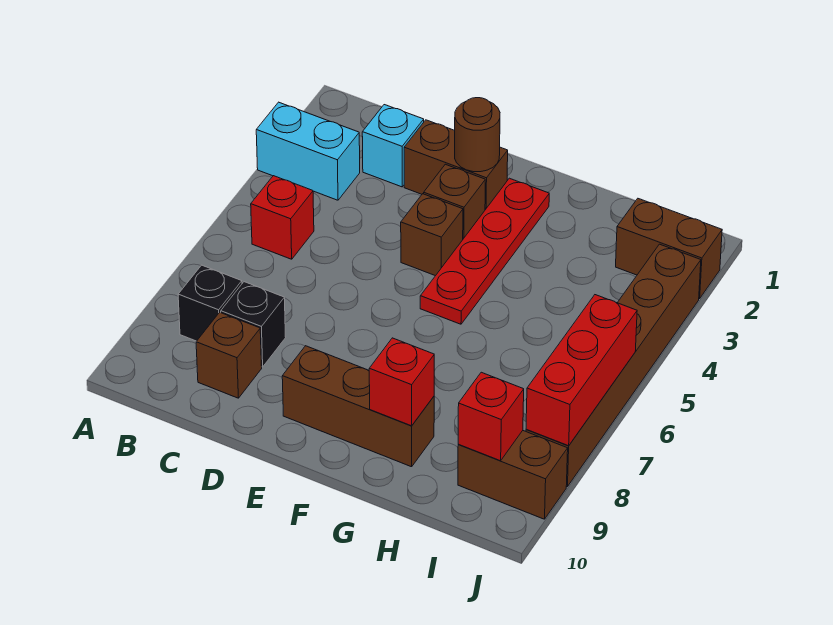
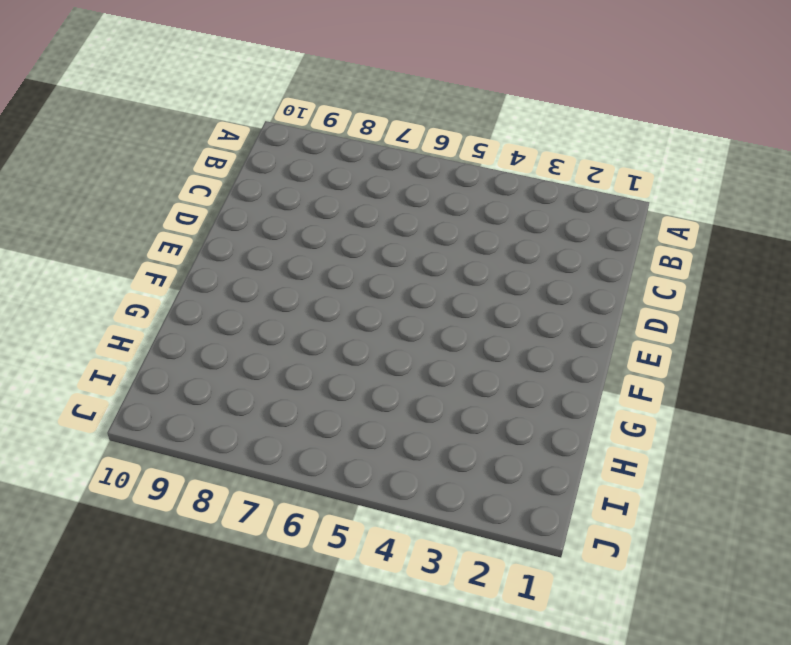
none -> cyan 1x2 brick [256,102,360,200]
none -> red 1x1 brick [251,176,314,259]
none -> black 1x1 brick [178,265,242,341]

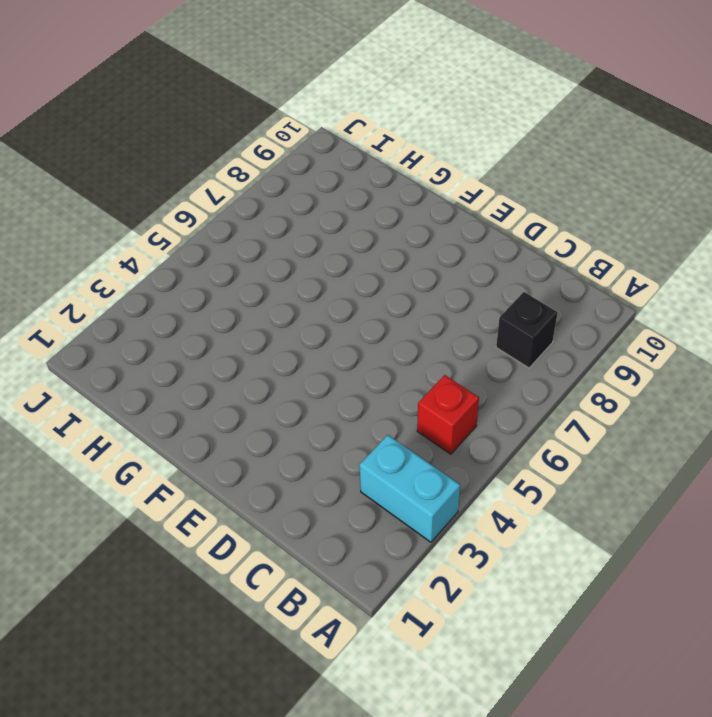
none -> cyan 1x1 brick [362,105,424,187]
none -> black 1x1 brick [221,282,286,367]
none -> brown 1x1 brick [196,312,262,398]

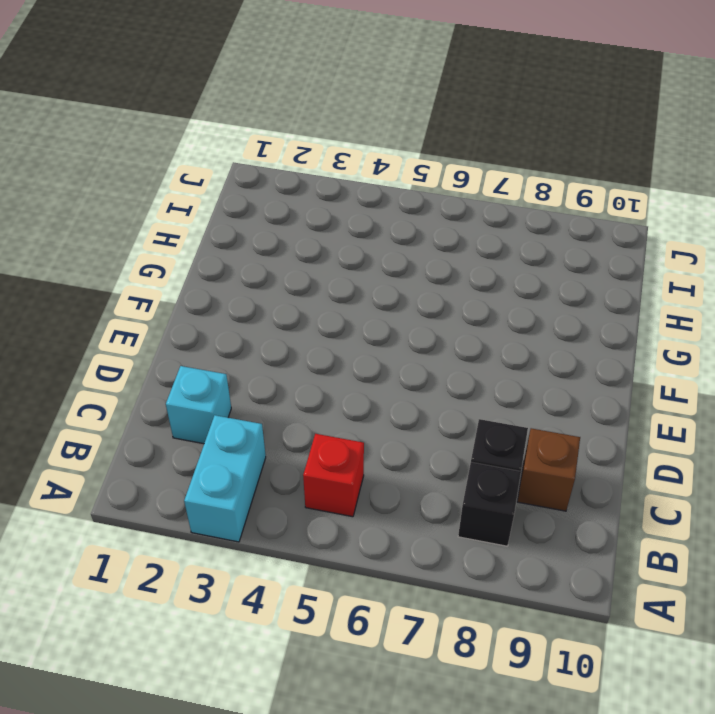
none -> brown 1x2 brick [404,120,508,210]
none -> brown 1x1 brick [424,164,485,239]
none -> brown 1x1 brick [401,194,463,276]

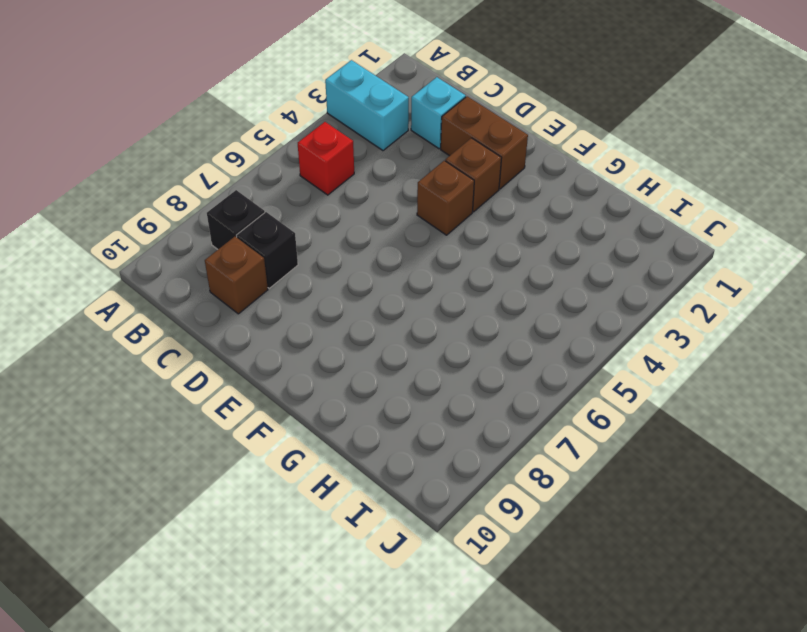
none -> brown 1x3 brick [282,346,434,467]
none -> red 1x4 plate [420,178,549,324]
none -> brown 1x2 brick [616,199,722,299]

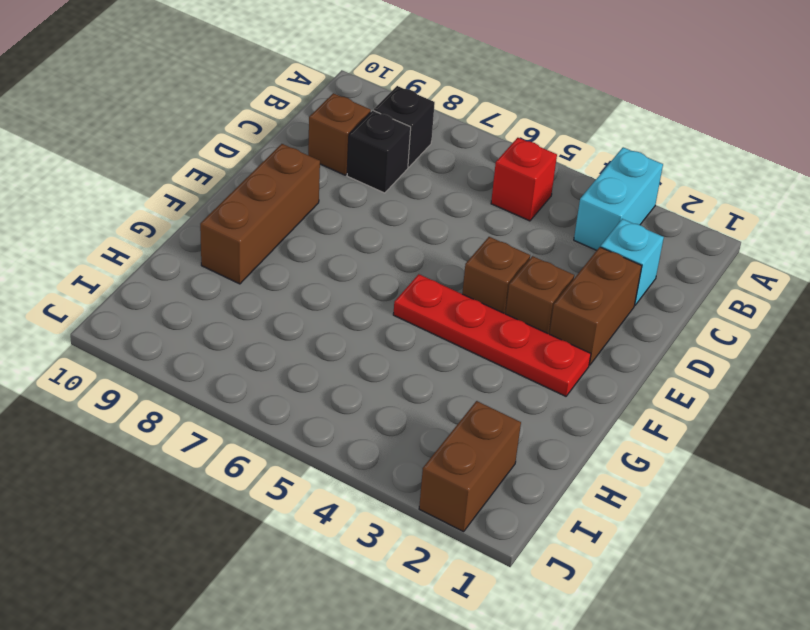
none -> brown 1x2 brick [458,431,568,519]
none -> brown 1x6 brick [526,244,701,487]
none -> brown 1x1 round brick [455,98,500,172]

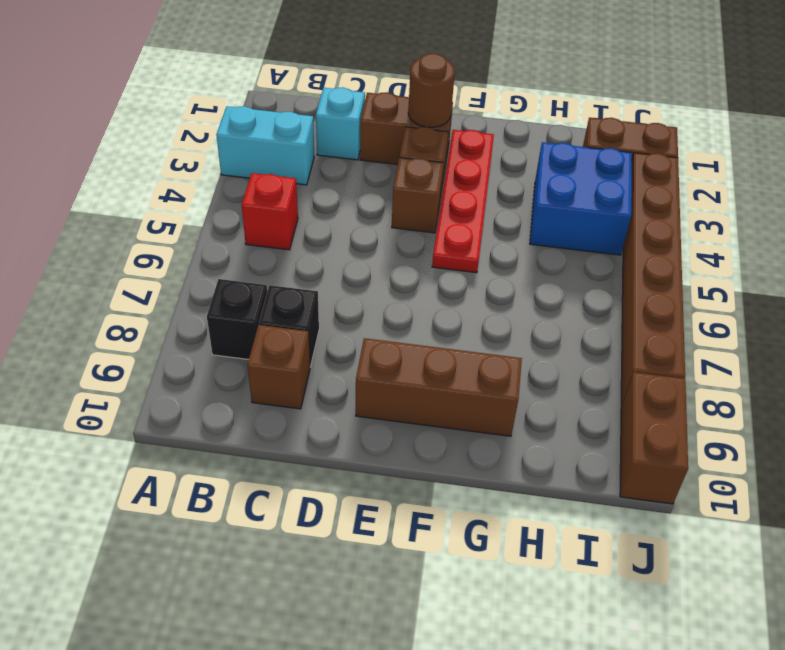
blue 2x2 brick [530,142,632,255] -> none
brown 1x2 brick [620,372,688,504] -> brown 1x2 brick turned to [458,431,568,519]
none -> red 1x1 brick [369,338,434,426]
none -> red 1x1 brick [458,372,524,461]
none -> red 1x3 brick [526,295,637,446]

